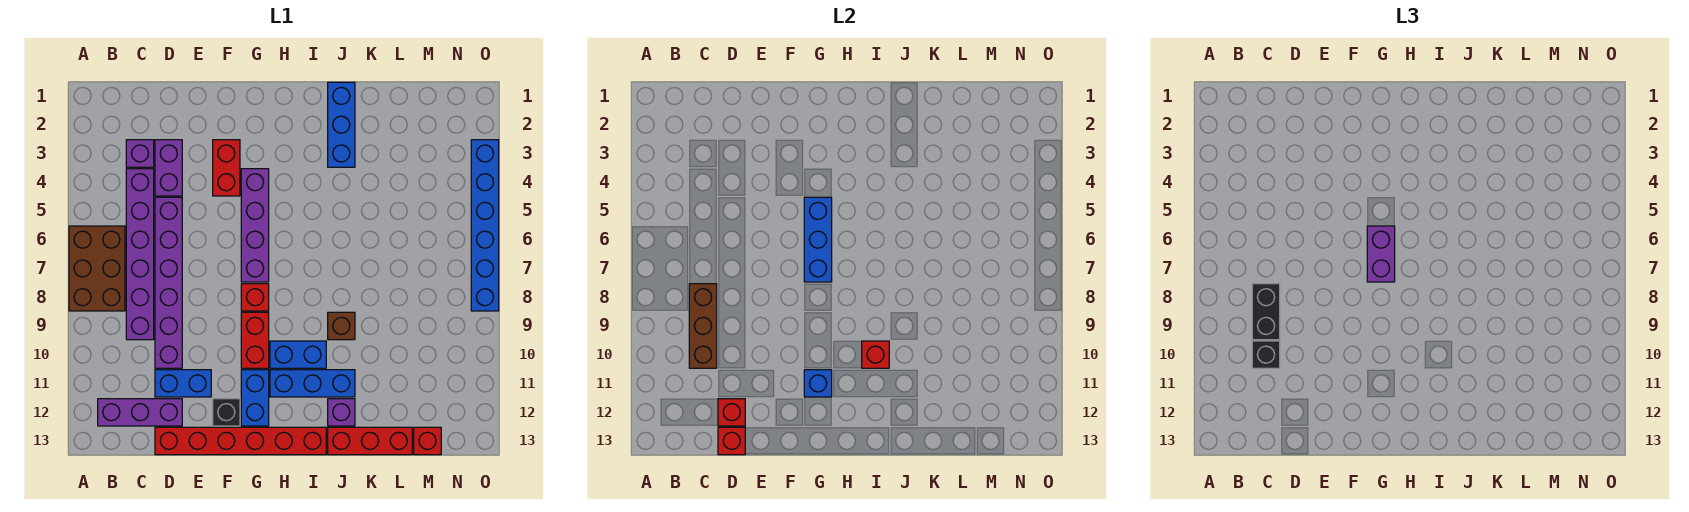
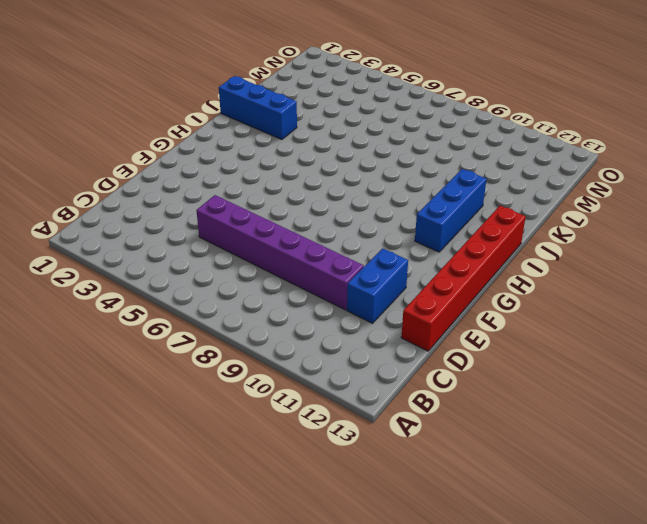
none -> brown 2x3 brick [69,226,125,311]
none -> purple 1x3 brick [98,399,182,426]
none -> purple 1x1 brick [126,140,154,167]
none -> purple 1x6 brick [126,169,154,340]

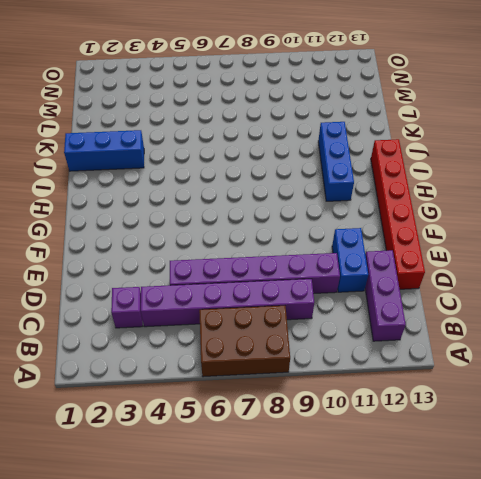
none -> purple 1x2 brick [155,140,182,196]
none -> red 1x2 brick [213,140,240,196]
none -> black 1x1 brick [213,399,240,426]
none -> purple 1x4 brick [241,169,269,282]

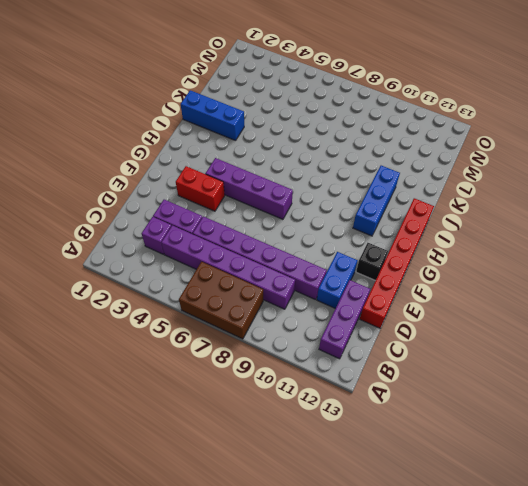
none -> red 1x1 brick [241,284,269,311]
none -> red 1x2 brick [241,312,269,368]
none -> blue 1x2 brick [241,370,269,426]
none -> blue 1x2 brick [270,341,326,368]

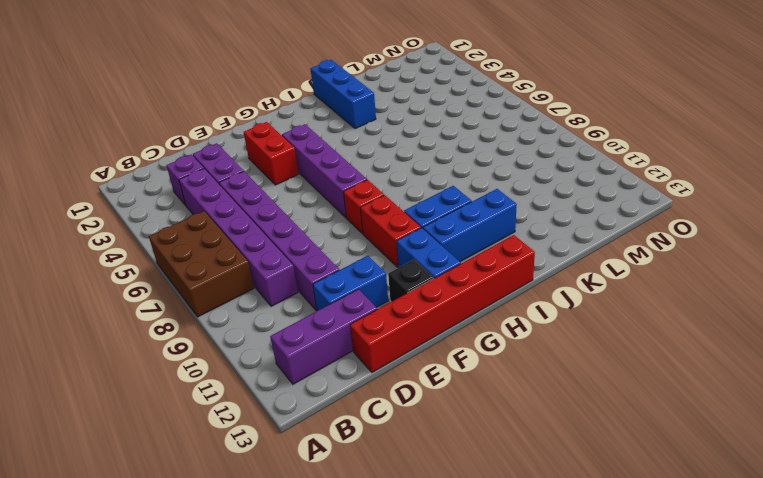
none -> brown 1x1 brick [328,312,355,340]
none -> purple 1x1 brick [328,399,355,426]
none -> red 1x3 brick [328,427,412,455]
none -> red 1x1 brick [414,427,441,455]

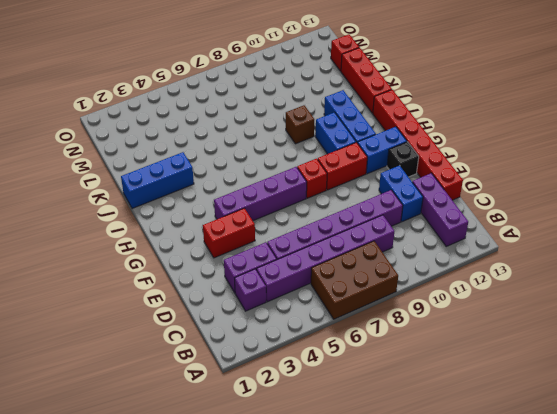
none -> purple 1x1 brick [328,399,355,426]
none -> blue 1x6 brick [471,140,499,311]
none -> brown 1x3 brick [689,284,717,368]
none -> red 1x1 brick [718,399,745,426]

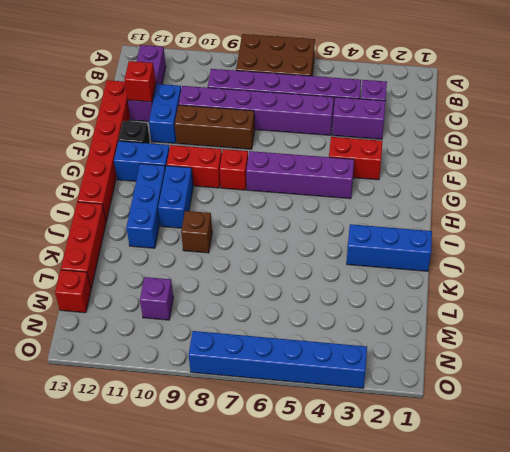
brown 1x3 brick [175,105,255,149] -> brown 1x3 brick moved to [689,284,717,368]
purple 1x1 brick [140,277,173,320] -> purple 1x1 brick moved to [328,399,355,426]
none -> red 1x1 brick [718,427,745,455]
none -> blue 1x3 brick [804,197,832,282]
none -> blue 1x1 brick [804,370,832,397]
none -> red 1x1 brick [862,341,889,368]

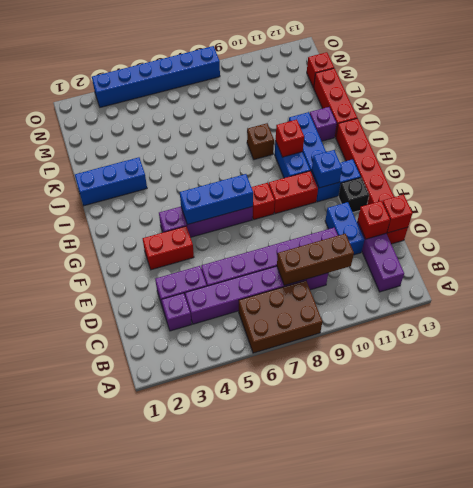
none -> black 1x2 brick [1252,284,1280,340]
none -> black 1x1 brick [1252,341,1280,368]
none -> purple 1x2 brick [1367,226,1395,282]

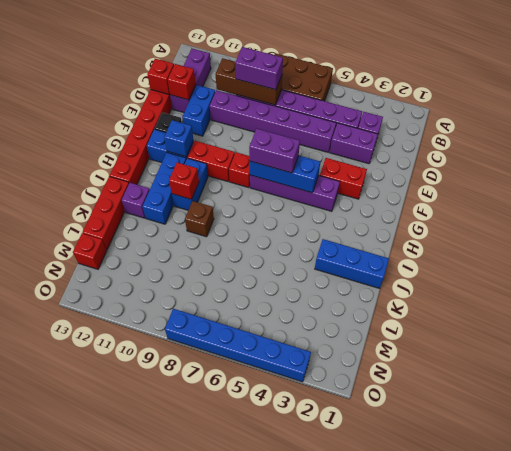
purple 1x2 brick [235,47,283,90] -> black 1x2 brick [1252,284,1280,340]
none -> black 1x1 brick [1252,341,1280,368]

